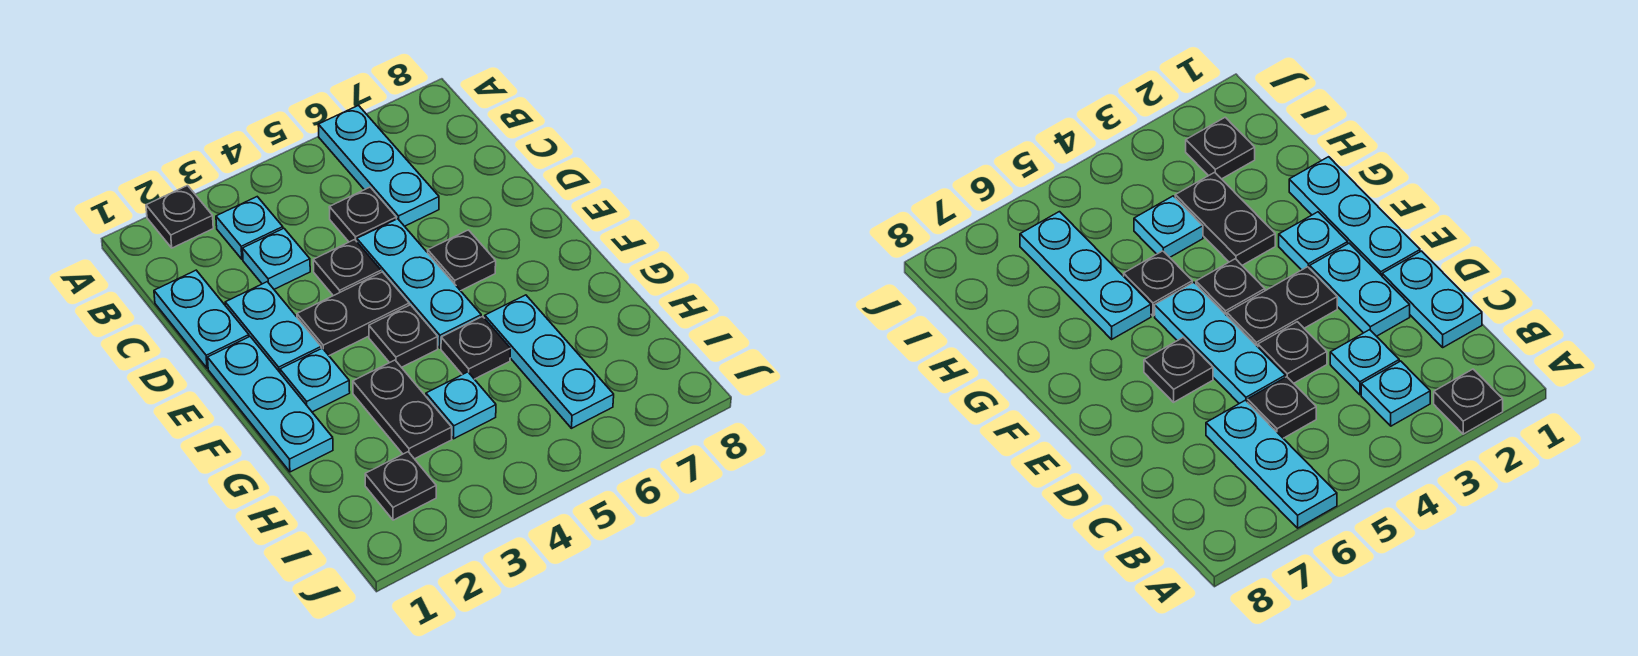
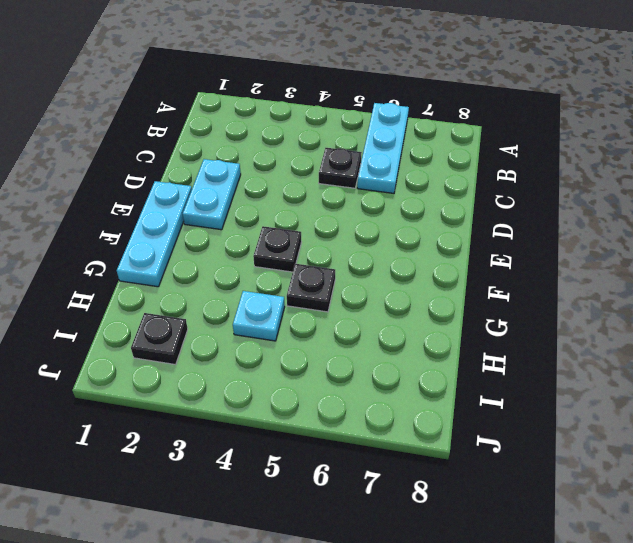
none -> black 1x1 plate [146,186,213,248]
none -> cyan 1x1 plate [216,197,283,259]
none -> cyan 1x2 plate [154,270,249,368]

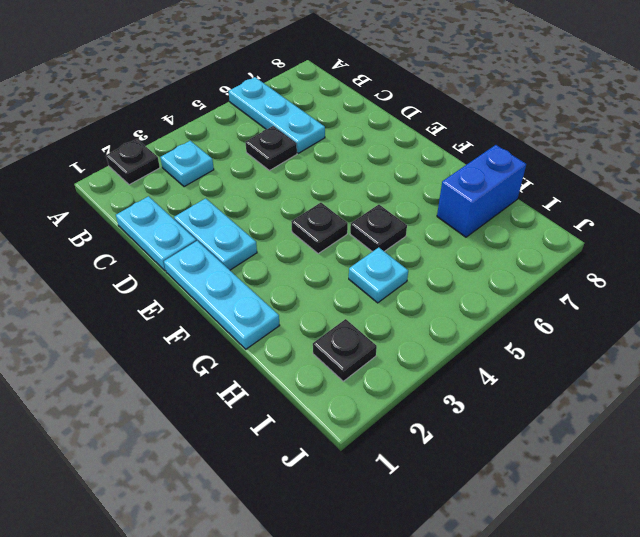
blue 1x2 brick [437,145,526,237] -> none
none -> cyan 1x1 plate [243,228,310,289]
none -> black 1x1 plate [313,240,381,296]
none -> cyan 1x3 plate [357,219,481,348]

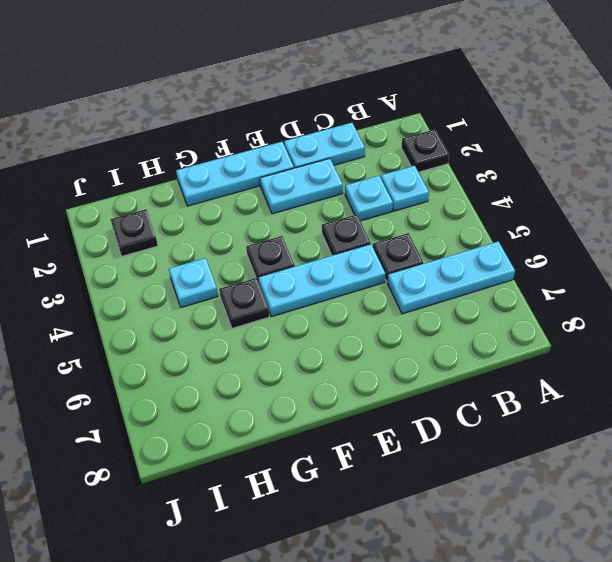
none -> black 1x2 plate [297,272,409,356]
none -> black 1x1 plate [428,230,496,291]
none -> cyan 1x1 plate [280,348,350,412]

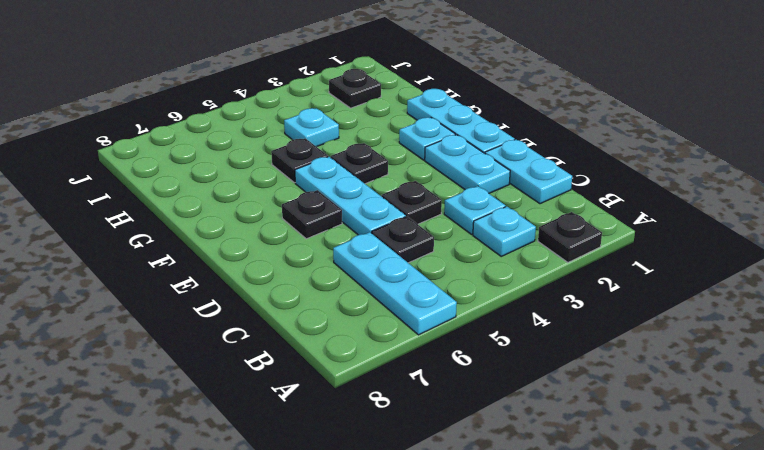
none -> black 1x2 plate [297,272,409,356]
none -> black 1x2 plate [353,360,452,459]
none -> cyan 1x3 plate [485,295,614,428]

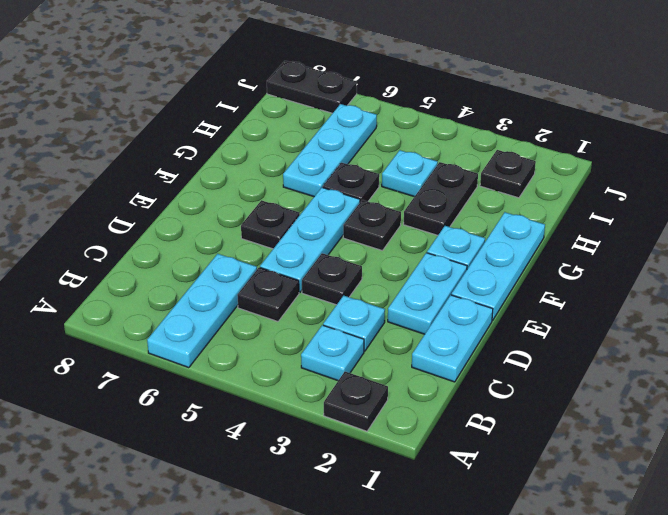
black 1x2 plate [267,61,357,113] -> black 1x2 plate moved to [297,272,409,356]

